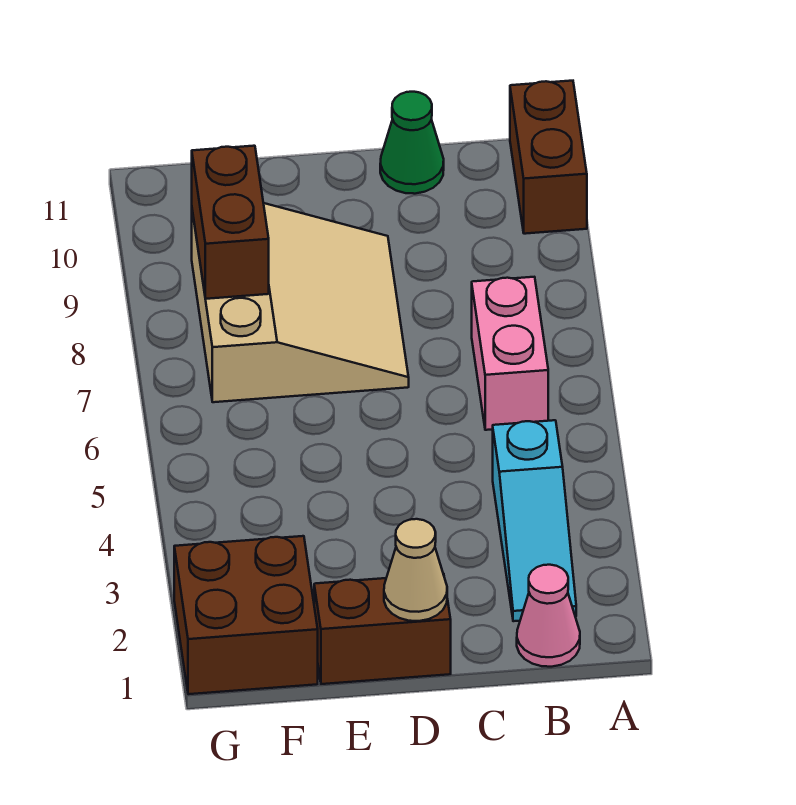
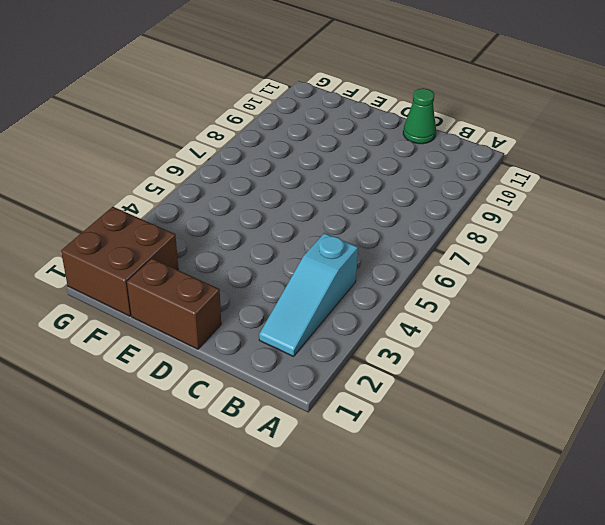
none -> brown 1x2 brick [510,81,587,234]
none -> pink 1x1 cone [517,565,580,667]

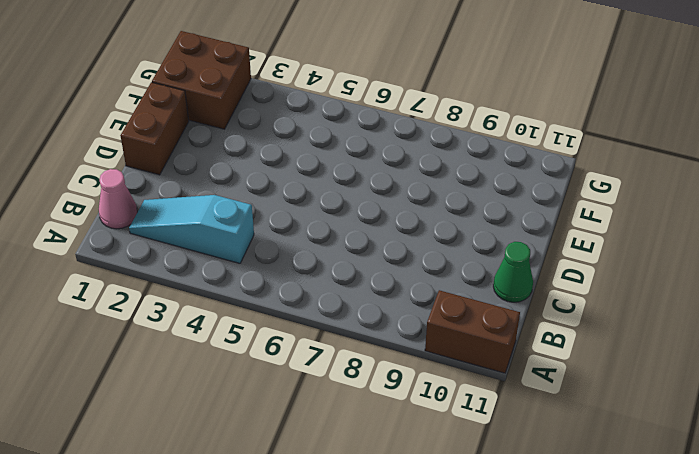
none -> pink 1x2 brick [472,277,548,430]
none -> tan 3x3 slope [192,203,409,402]

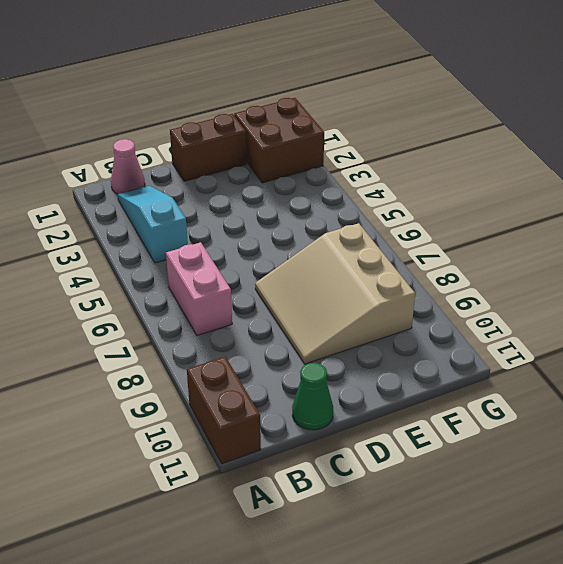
none -> tan 1x1 cone [384,519,447,621]
none -> brown 1x2 brick [192,146,269,299]

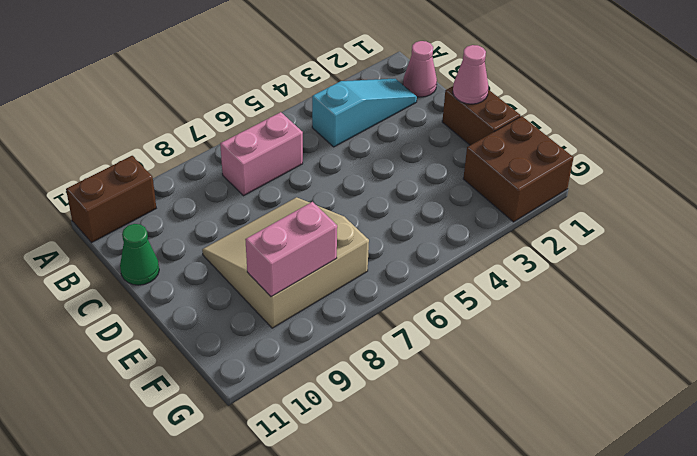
pink 1x1 cone [453,45,488,104] -> tan 1x1 cone [384,519,447,621]
pink 1x2 brick [245,202,337,297] -> brown 1x2 brick [192,146,269,299]

